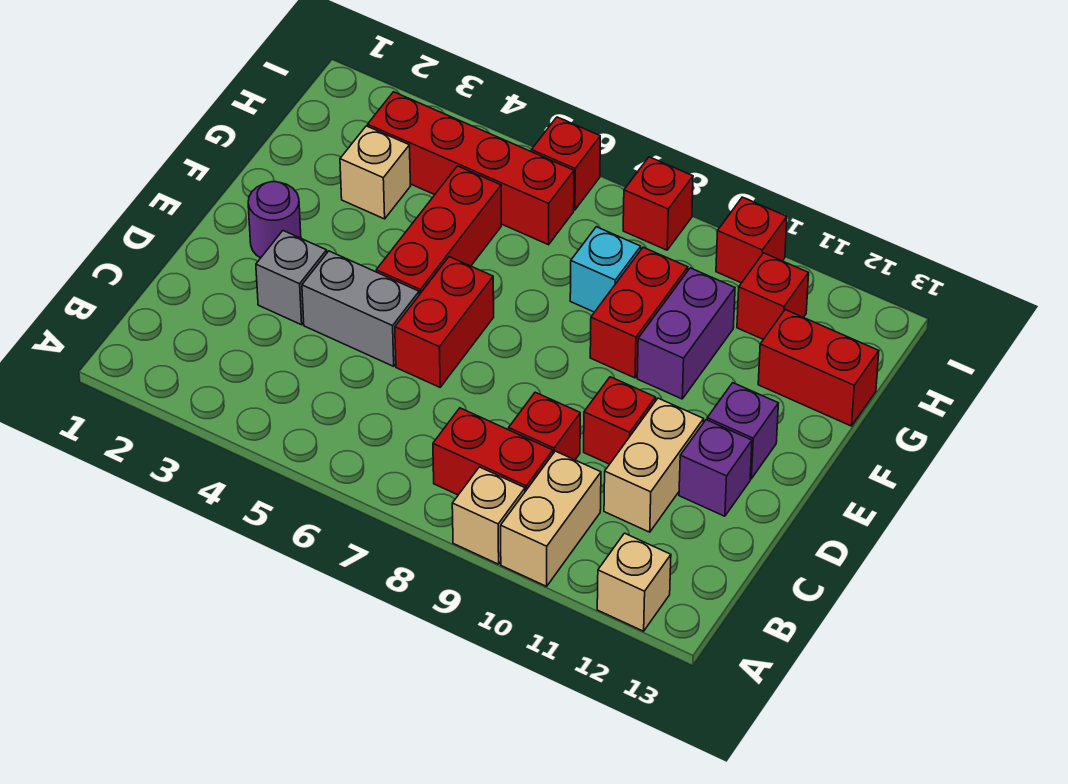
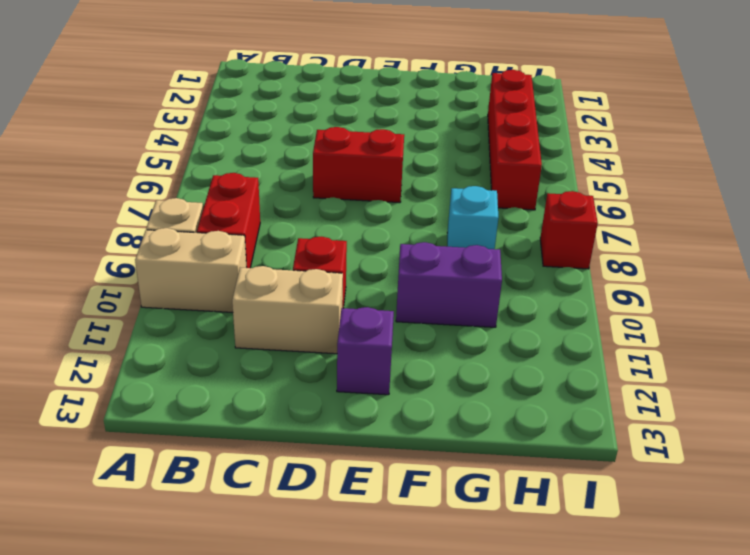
none -> tan 1x1 brick [597,533,671,631]
none -> red 1x1 brick [509,392,580,460]
none -> grey 1x1 brick [256,231,327,325]

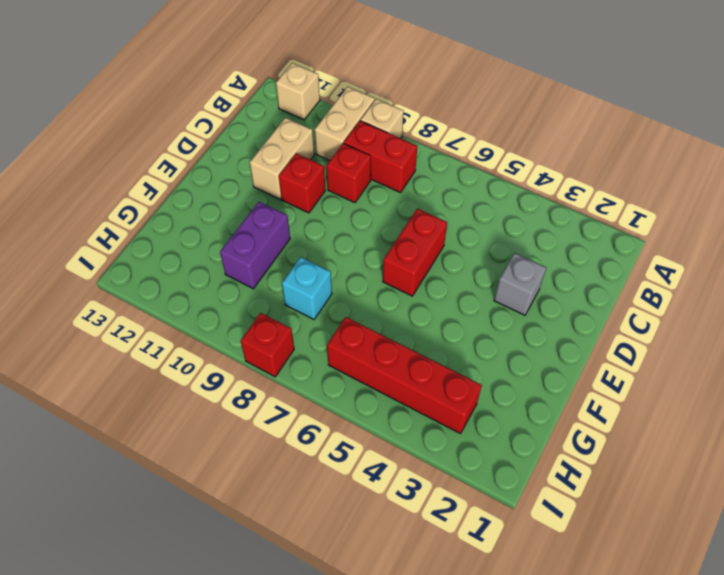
none -> grey 1x2 brick [302,251,419,366]
none -> purple 1x1 brick [679,420,752,516]
none -> purple 1x1 round brick [248,182,301,258]

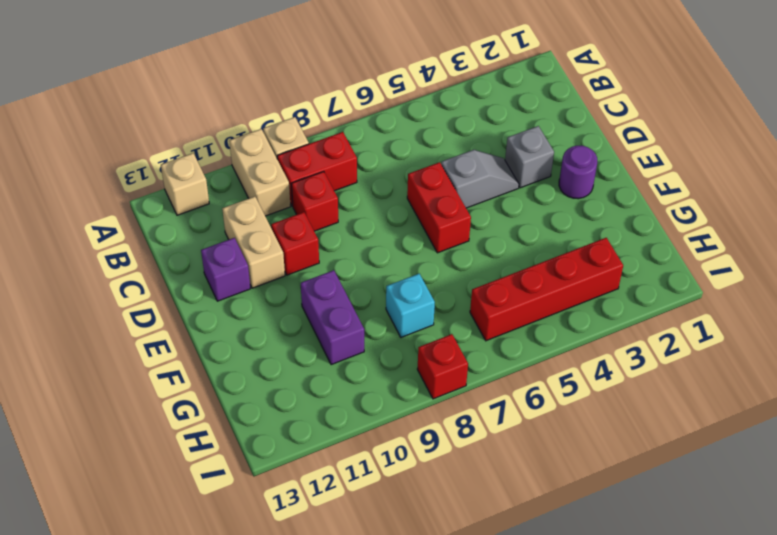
grey 1x2 slope [441,150,519,208] -> grey 1x2 brick [302,251,419,366]
none -> red 1x3 brick [376,166,501,295]
none -> purple 1x1 brick [707,383,779,479]
none -> red 1x2 brick [590,247,688,378]

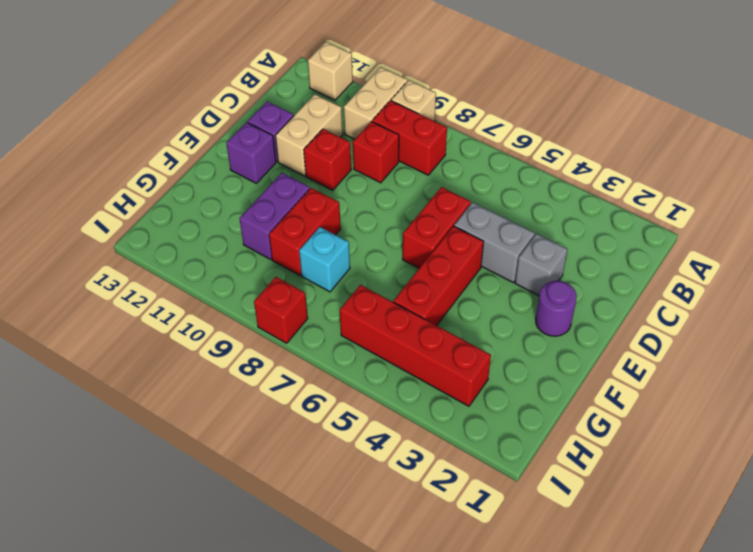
none -> tan 1x1 brick [340,126,410,219]
none -> red 1x2 brick [758,310,879,426]
none -> red 1x1 brick [737,253,809,339]

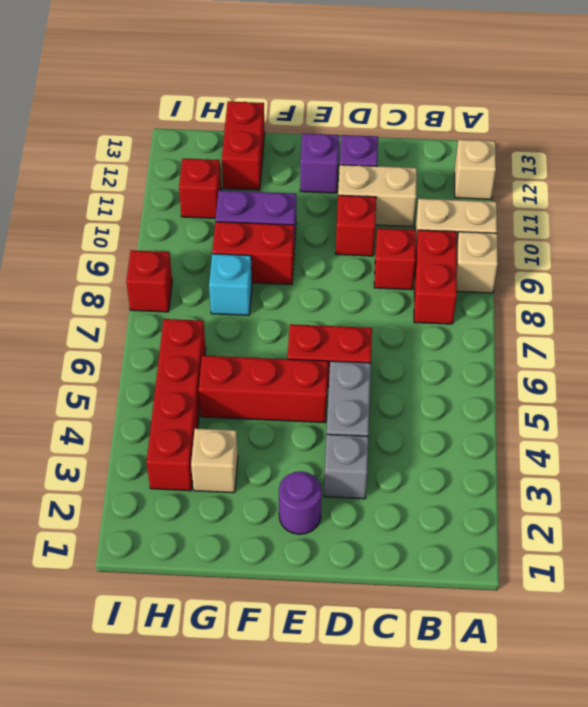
none -> red 1x1 brick [531,117,600,210]
none -> red 1x1 brick [716,197,787,283]

